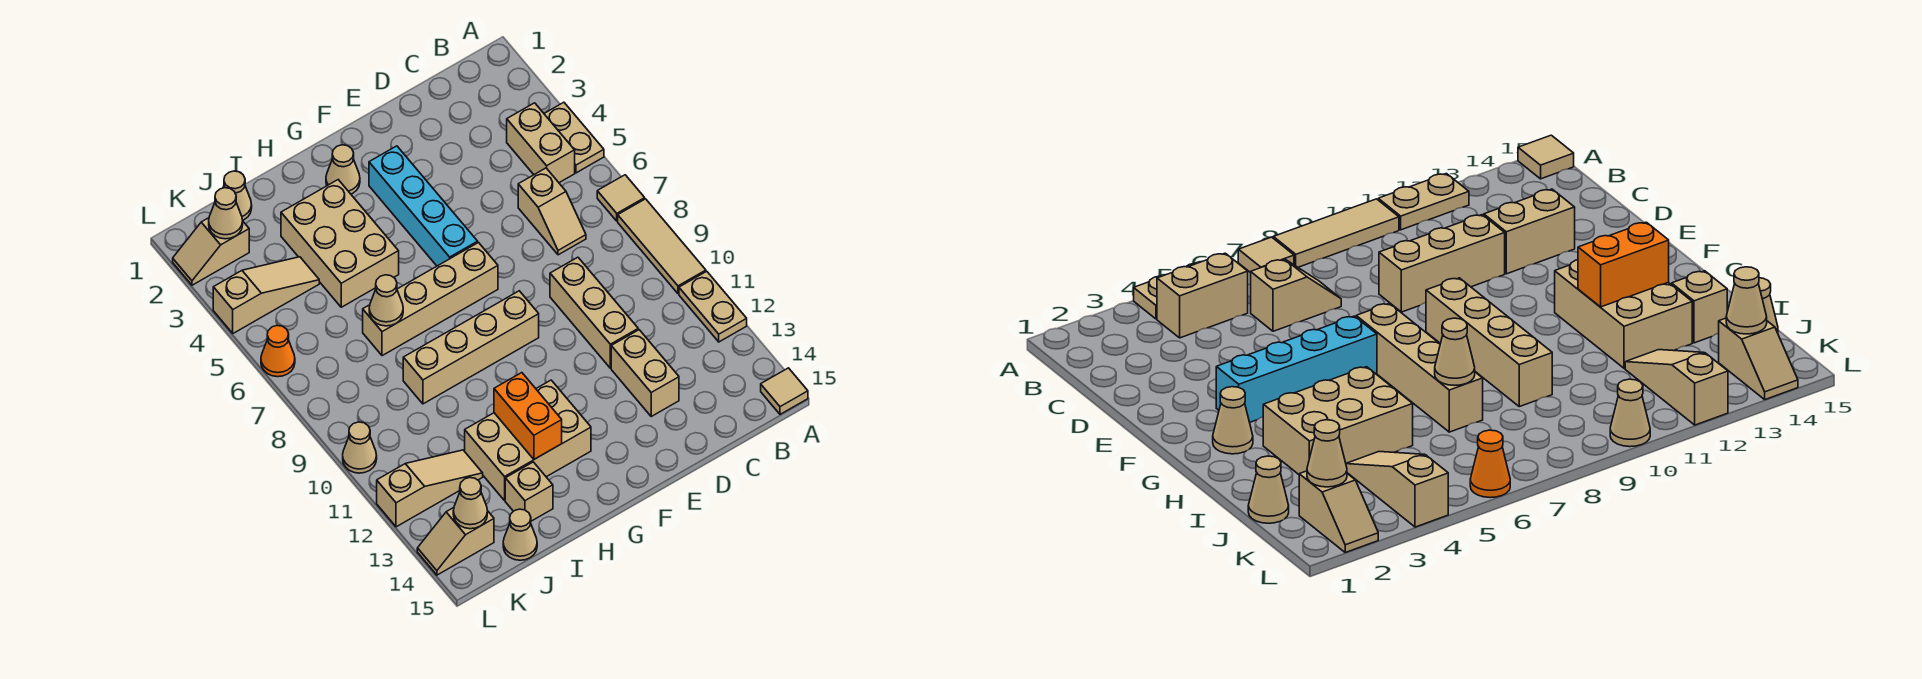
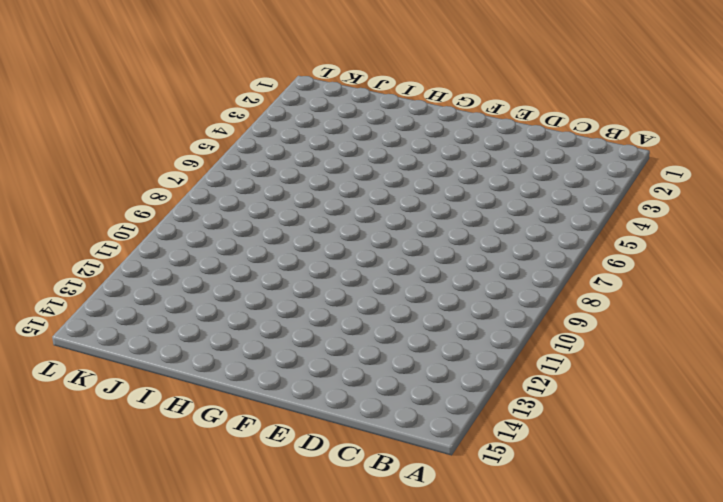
none -> tan 1x2 plate [544,102,604,173]
none -> tan 1x1 tile [597,175,645,221]
none -> tan 1x3 tile [618,199,706,294]

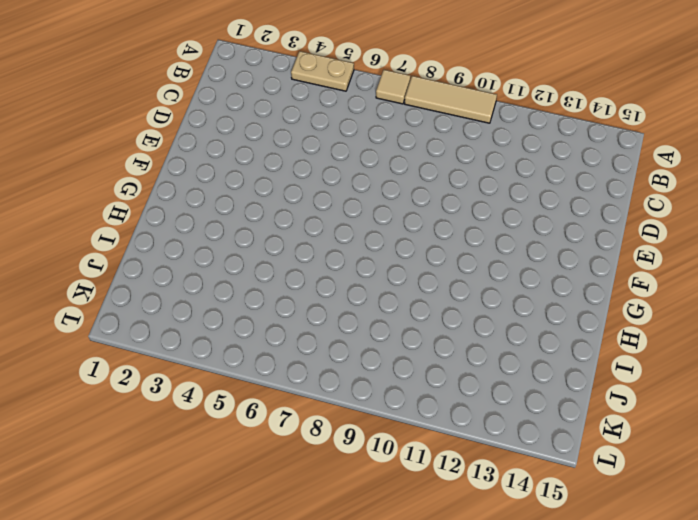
none -> tan 1x2 plate [679,271,747,342]
none -> tan 1x1 tile [761,368,808,414]
none -> tan 1x2 brick [507,103,575,183]

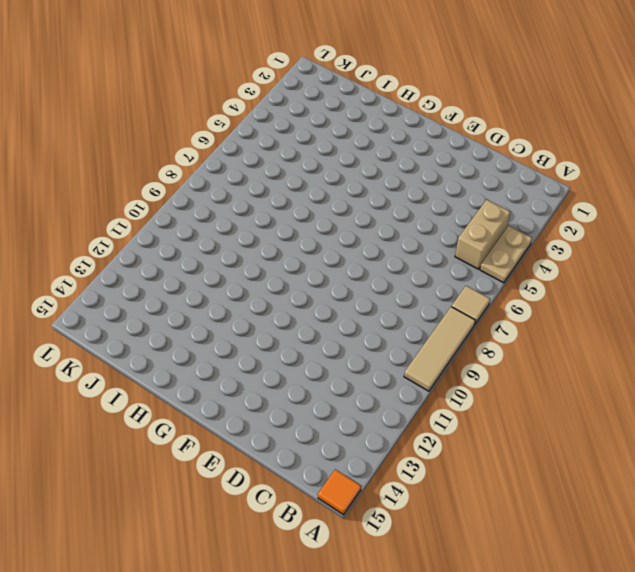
orange 1x1 tile [318,469,361,515] -> tan 1x1 tile [761,368,808,414]
none -> tan 1x2 plate [679,271,747,342]
none -> tan 1x2 slope [518,168,586,255]
none -> tan 1x3 brick [550,257,638,368]

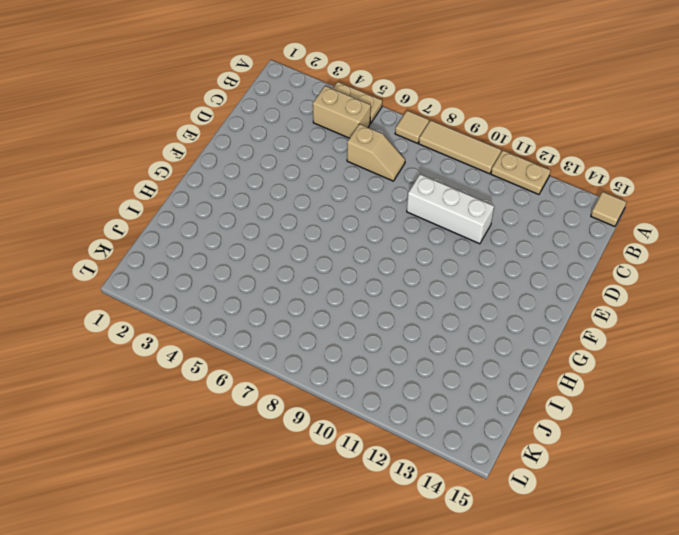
white 1x3 brick [407,174,494,244] -> tan 1x3 brick [550,257,638,368]
none -> tan 1x2 brick [611,330,679,416]
none -> cyan 1x4 brick [369,146,478,266]
none -> tan 1x4 brick [363,243,498,356]

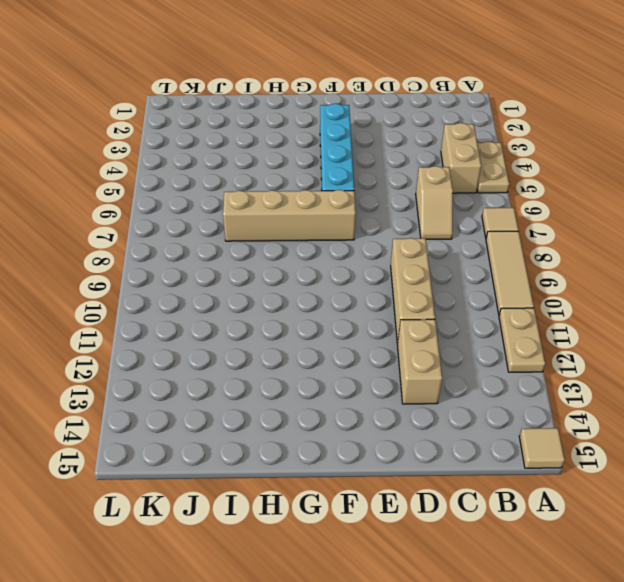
none -> tan 1x4 brick [403,291,539,404]
none -> tan 1x1 cone [326,145,360,194]
none -> tan 2x3 brick [465,380,591,500]

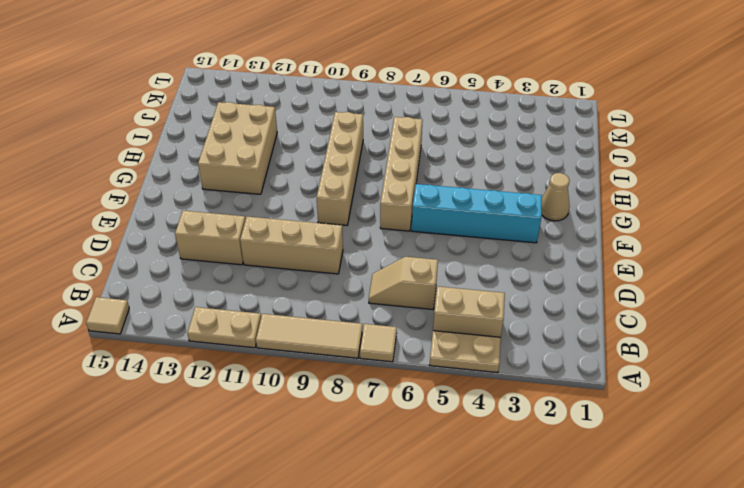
none -> tan 2x3 brick [281,180,399,307]
none -> tan 1x1 brick [505,462,553,521]
none -> tan 1x1 cone [223,171,252,220]

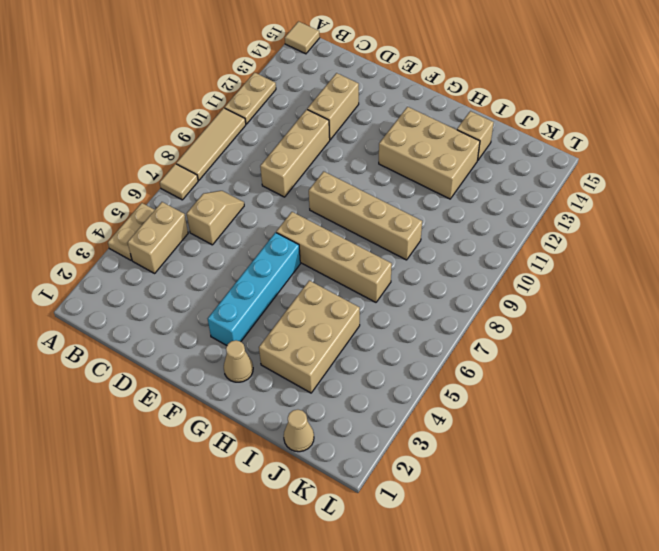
none -> tan 1x3 slope [213,257,319,333]
none -> tan 1x3 slope [377,450,483,527]
none -> tan 1x1 cone [503,509,537,560]

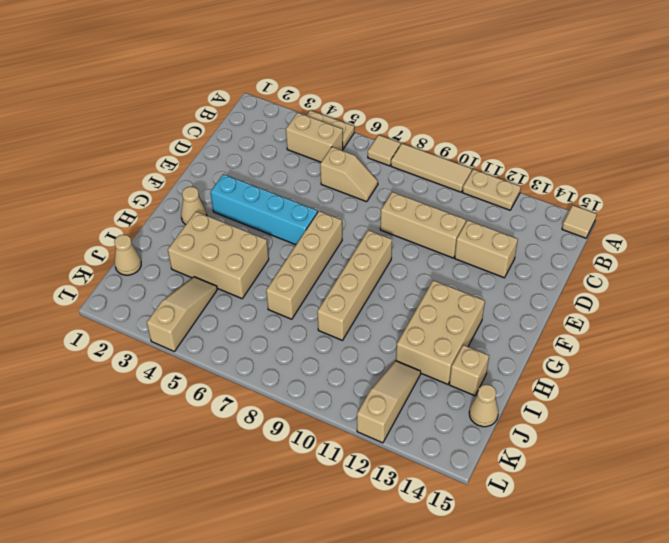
none -> tan 1x2 slope [173,218,249,285]
none -> tan 1x2 slope [417,508,494,575]
none -> orange 1x1 cone [261,326,295,377]

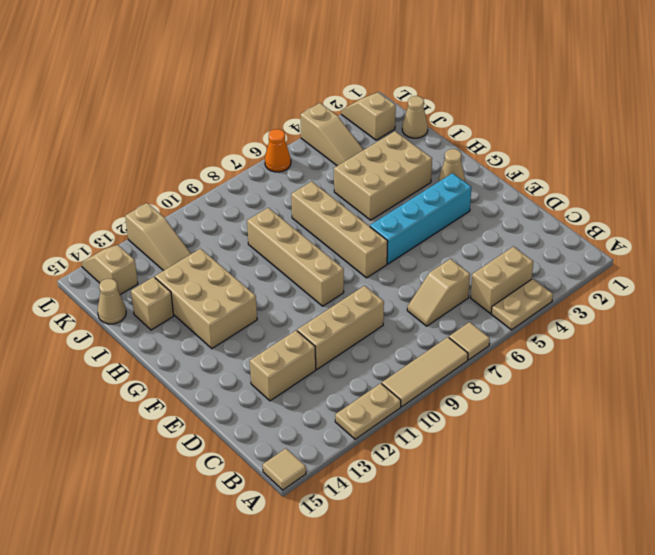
none -> tan 1x1 cone [343,422,377,473]
none -> orange 1x2 brick [494,373,562,459]
none -> tan 1x1 cone [369,275,403,326]

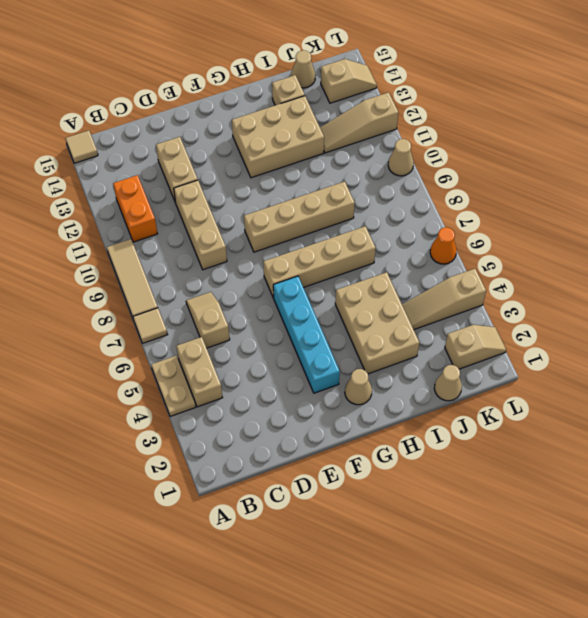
orange 1x2 brick [113,175,158,242] -> orange 1x2 brick moved to [494,373,562,459]
none -> tan 1x2 plate [679,271,747,342]
none -> tan 1x1 cone [369,275,403,326]
none -> tan 1x1 cone [209,188,243,239]

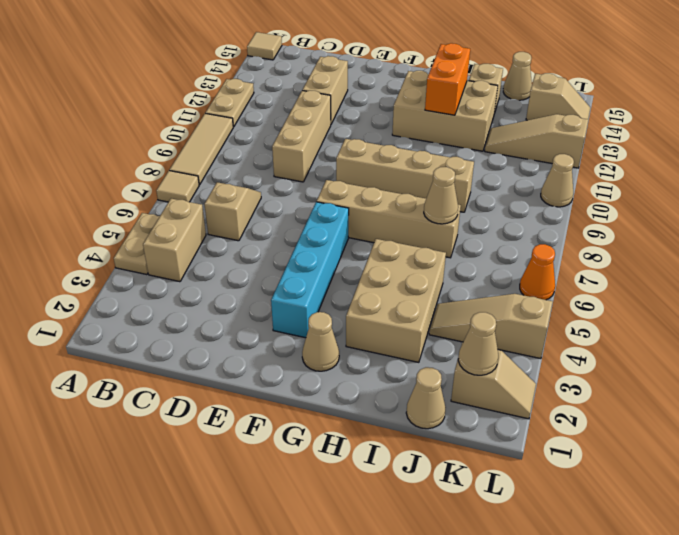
none -> tan 1x1 cone [453,478,487,529]

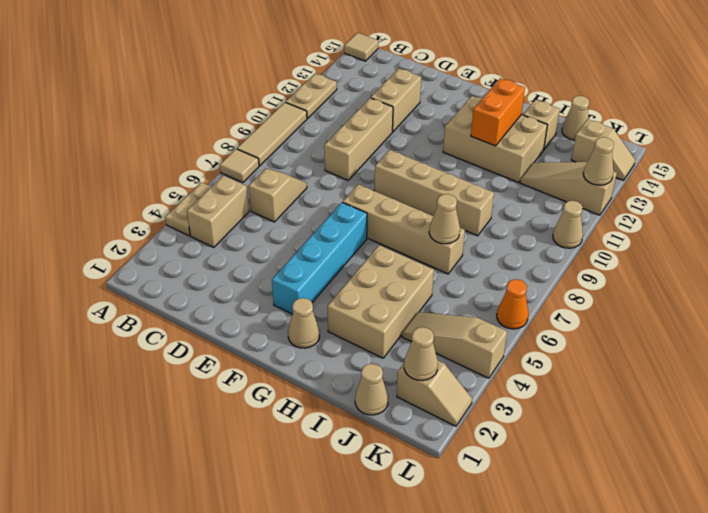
tan 1x1 cone [583,137,614,185] -> tan 1x1 cone moved to [453,478,487,529]

